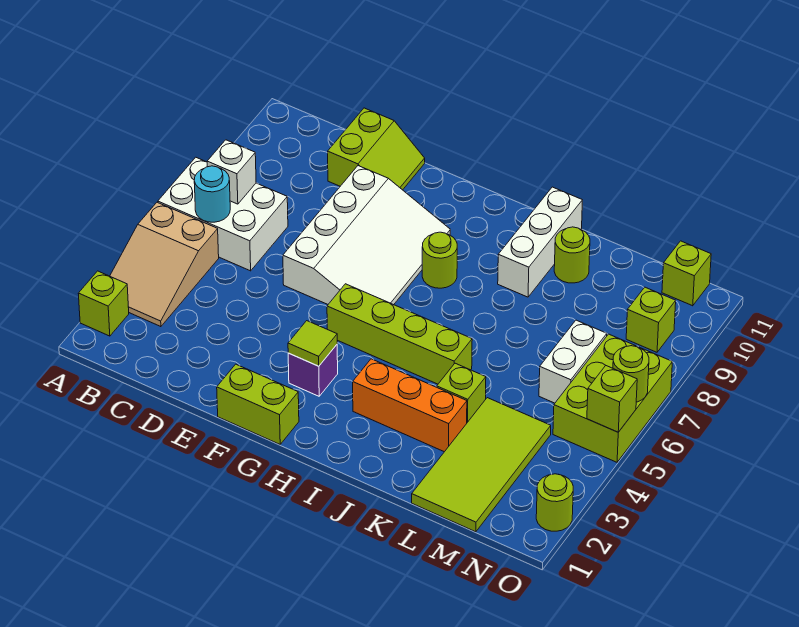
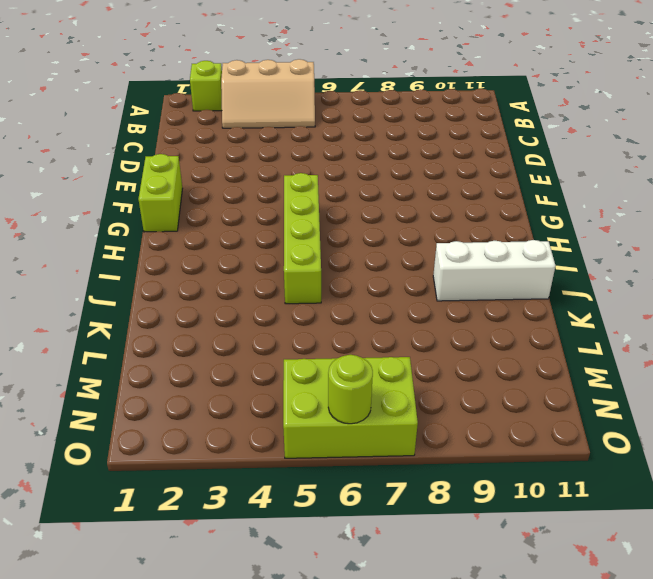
tan 2x3 slope [221,59,315,128] -> tan 2x3 slope turned to [110,202,219,327]
none -> white 2x3 brick [158,157,288,271]
none -> lime 2x2 slope [328,108,425,190]
none -> white 3x4 slope [283,166,450,305]

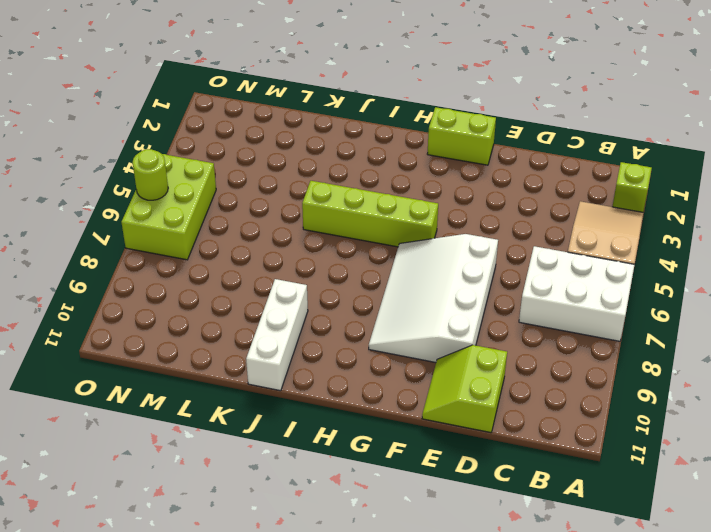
none -> purple 1x1 brick [288,345,338,396]
none -> lime 1x1 round brick [422,232,457,288]
none -> orange 1x3 brick [353,359,467,452]

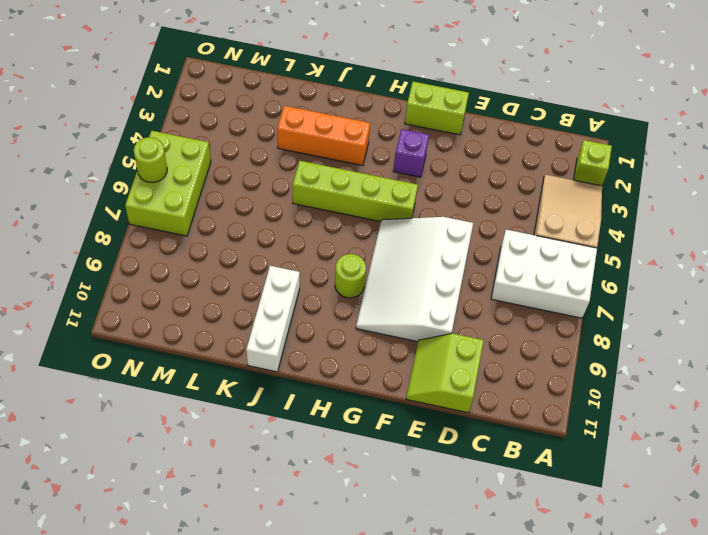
none -> lime 1x1 brick [437,363,486,422]
none -> lime 1x1 round brick [554,227,590,283]
none -> lime 2x4 tile [412,398,551,532]

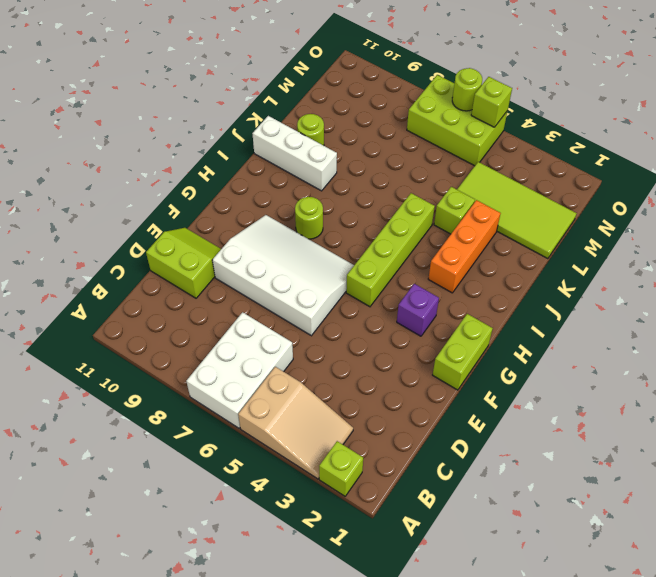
none -> white 1x2 brick [539,320,607,403]
none -> lime 1x1 brick [626,287,676,352]
none -> lime 1x1 brick [662,241,711,306]

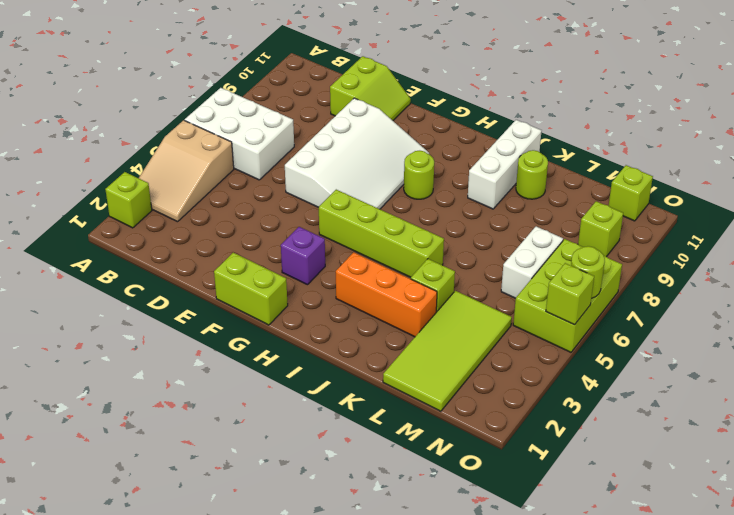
none -> lime 1x1 round brick [536,474,573,531]
none -> cyan 1x1 round brick [194,166,230,222]
none -> white 1x1 brick [207,140,256,204]

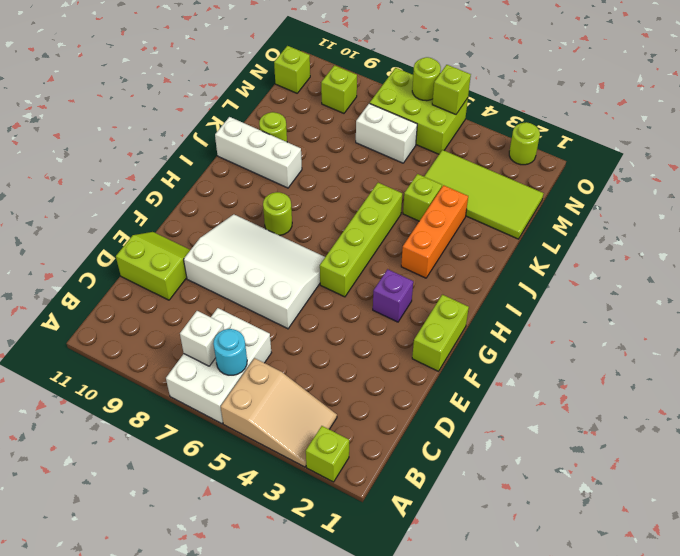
none -> lime 1x1 tile [288,321,337,366]

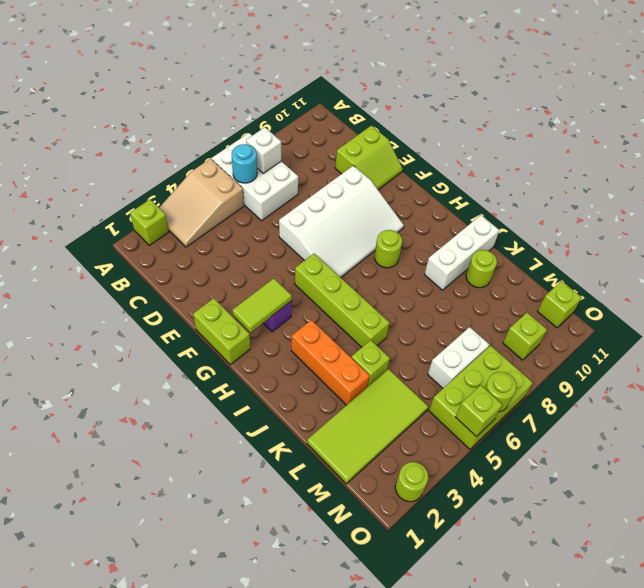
lime 1x2 tile [232,278,292,332] -> lime 1x1 tile [288,321,337,366]

